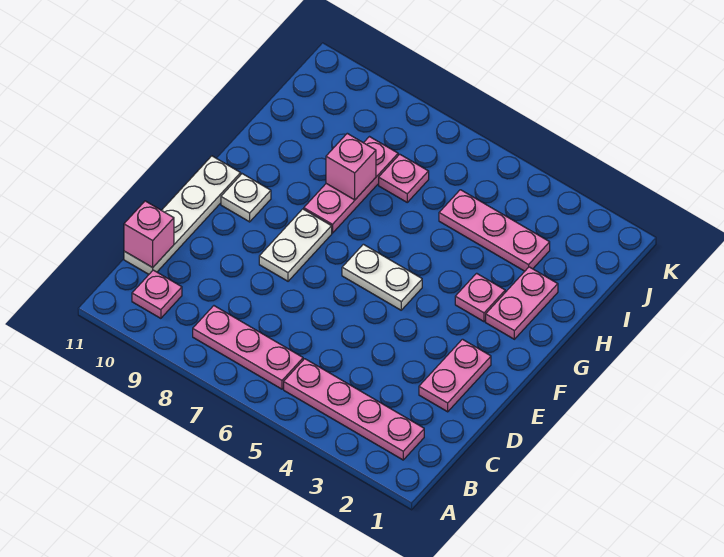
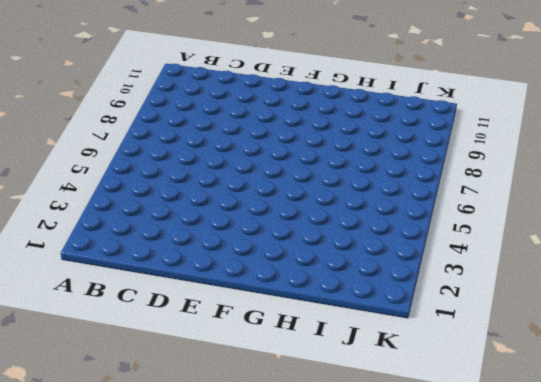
none -> pink 1x4 plate [284,359,424,460]
none -> pink 1x3 plate [193,306,303,389]
none -> pink 1x1 plate [132,270,182,318]

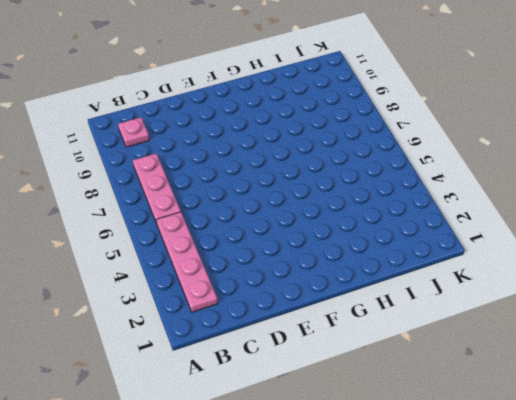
none -> white 1x4 plate [124,156,241,274]
none -> pink 1x2 plate [419,339,491,412]
none -> white 1x2 plate [259,209,332,281]

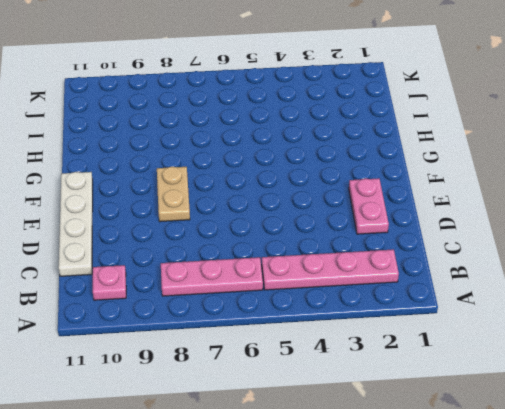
tan 1x2 plate [157,167,190,222] -> white 1x2 plate [259,209,332,281]
none -> white 1x2 plate [342,244,422,310]
none -> white 1x1 plate [221,174,271,222]
none -> pink 1x2 plate [486,267,558,339]

